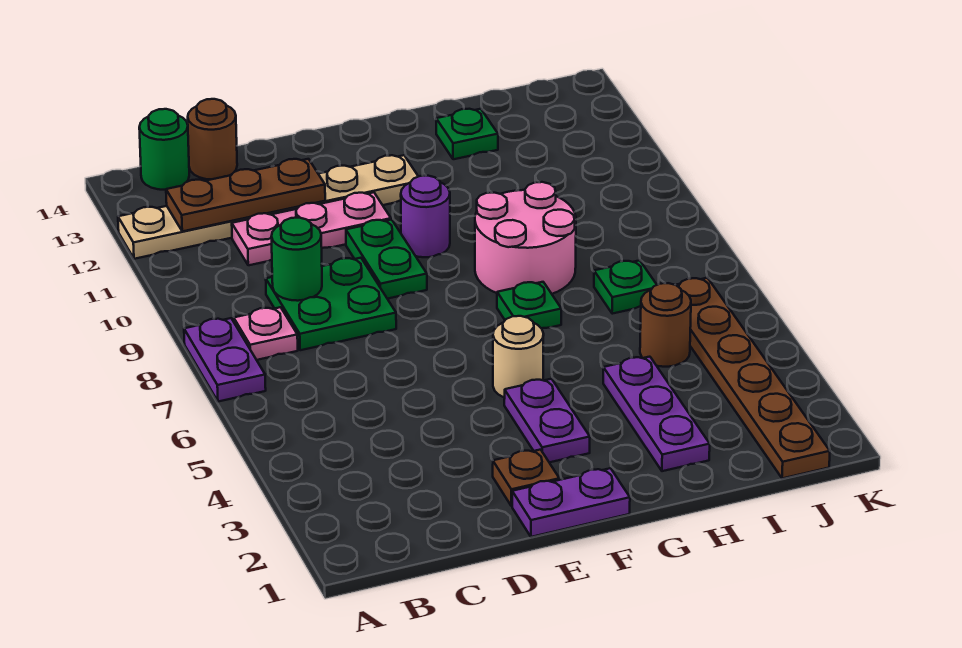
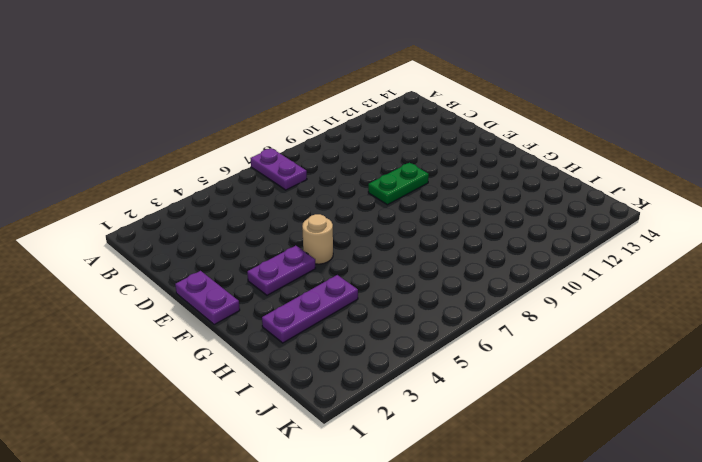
purple 1x2 plate [250,148,307,190] -> purple 1x2 plate turned to [184,318,266,402]
none -> tan 1x6 plate [118,155,418,259]
none -> pink 1x1 plate [234,307,298,360]
none -> green 1x1 round brick [139,109,189,190]

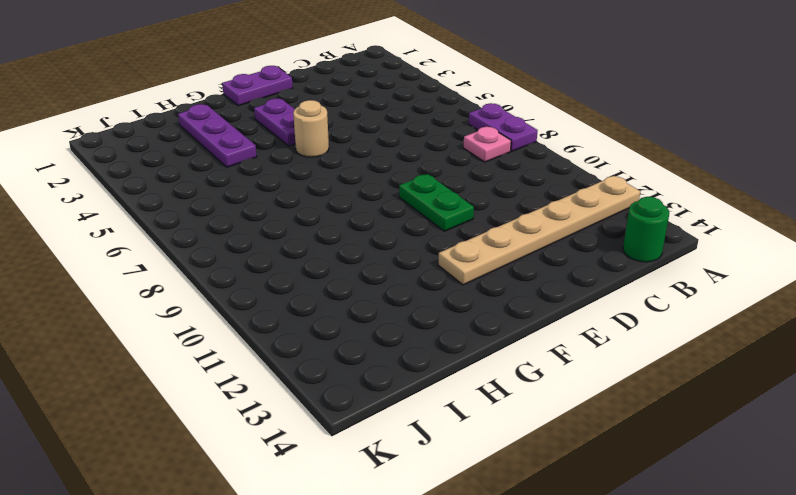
none -> green 2x2 plate [266,258,396,350]
none -> pink 1x3 plate [232,192,391,265]
none -> brown 1x1 round brick [188,99,237,179]

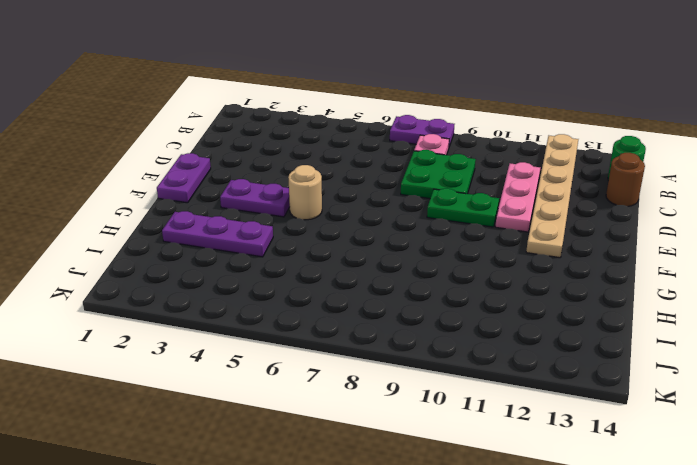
none -> brown 1x1 plate [493,450,559,506]
none -> purple 1x1 round brick [401,176,450,257]
none -> green 1x1 plate [497,282,561,329]

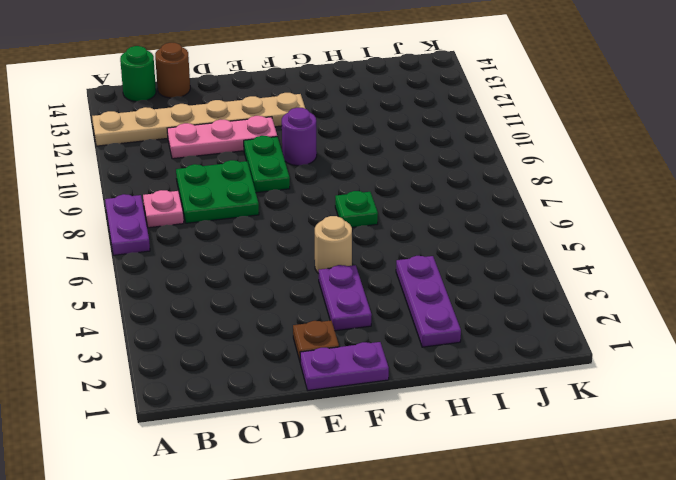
none -> pink 2x2 round brick [475,182,576,294]
none -> green 1x1 plate [436,109,498,159]
none -> brown 1x1 round brick [640,283,691,367]

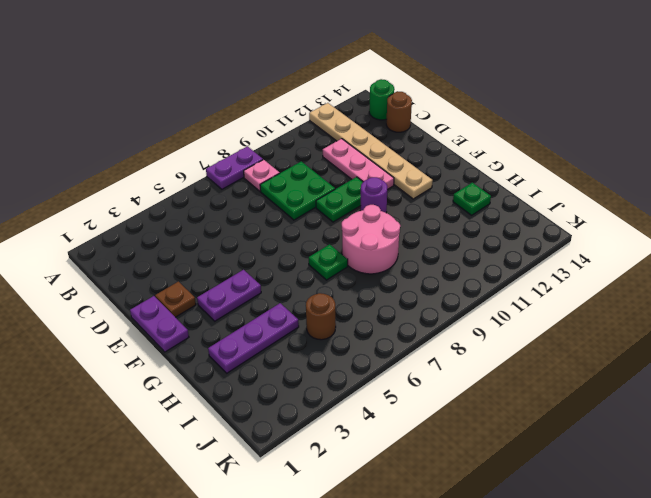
none -> tan 1x1 round brick [493,316,544,398]
none -> green 1x1 plate [594,260,657,314]
none -> brown 1x6 plate [676,278,830,478]

